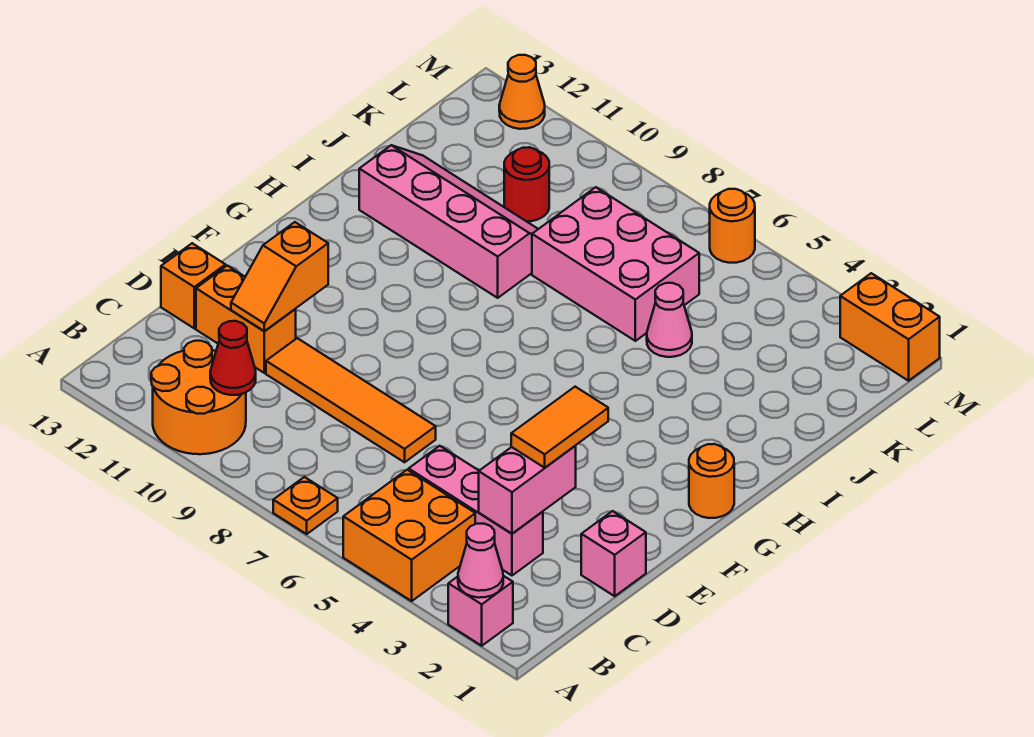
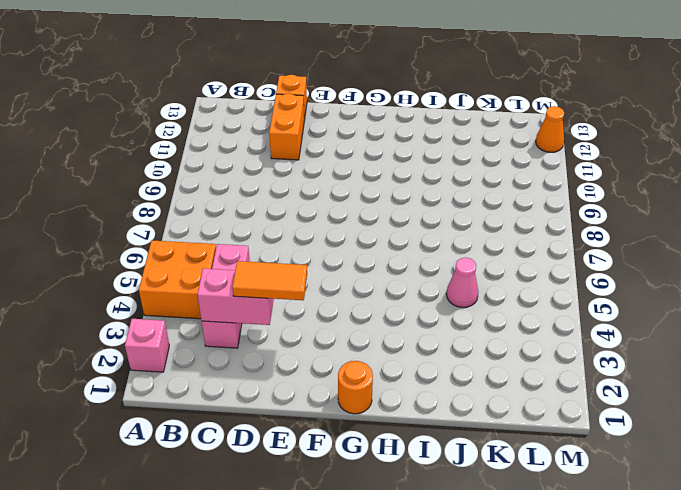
none -> orange 1x1 plate [273,477,338,534]
none -> orange 2x2 round brick [151,341,246,454]
none -> pink 1x1 brick [581,511,646,596]

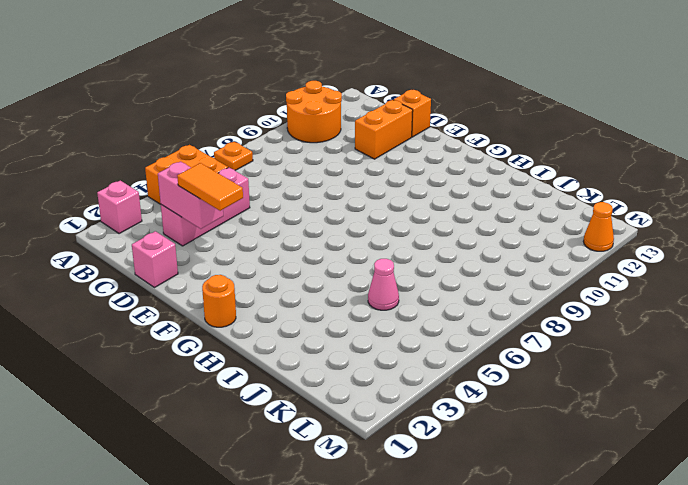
none -> orange 1x4 tile [266,338,436,462]
none -> pink 2x4 slope [359,145,538,298]
none -> pink 2x3 brick [532,187,699,341]

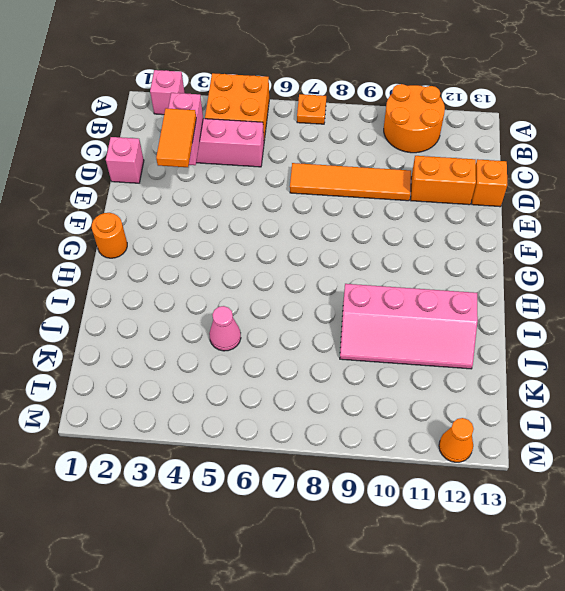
none -> pink 2x3 brick [532,187,699,341]
none -> red 1x1 round brick [504,147,549,221]
none -> orange 1x2 brick [840,273,940,381]

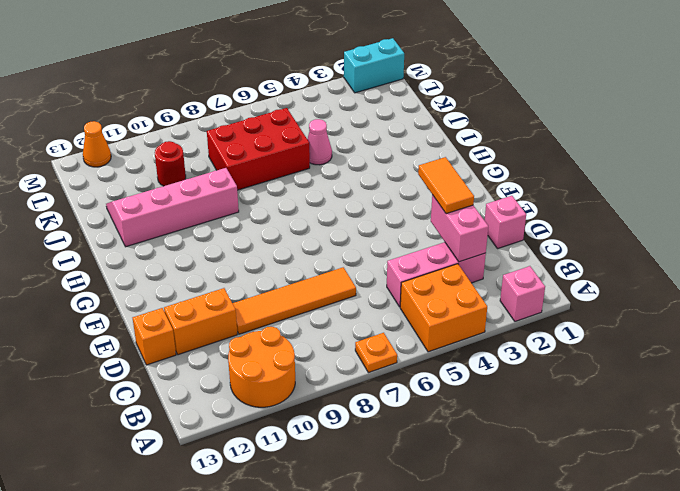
red 2x3 brick [207,108,310,190] -> pink 2x3 brick [532,187,699,341]
cyan 1x2 brick [344,38,404,93] -> orange 1x2 brick [840,273,940,381]
none -> orange 1x1 round brick [689,444,734,518]
none -> orange 1x1 round brick [710,189,755,263]
none -> pink 1x1 cone [458,524,503,598]

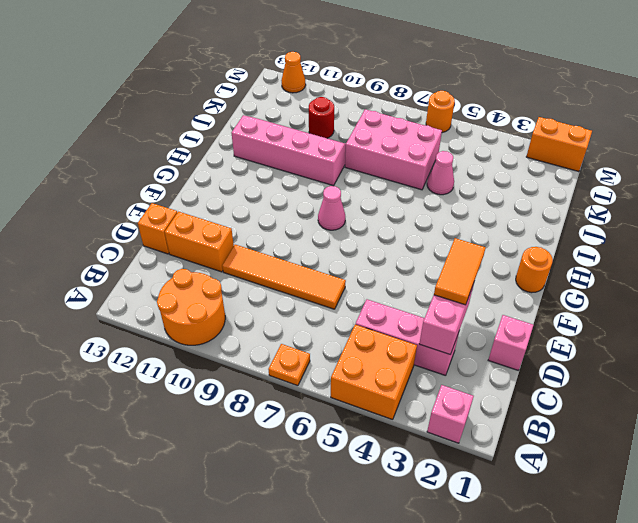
pink 1x1 cone [318,186,345,230] -> pink 1x1 cone moved to [458,524,503,598]
none -> red 1x1 cone [210,321,256,395]
none -> orange 1x2 slope [231,222,328,331]

